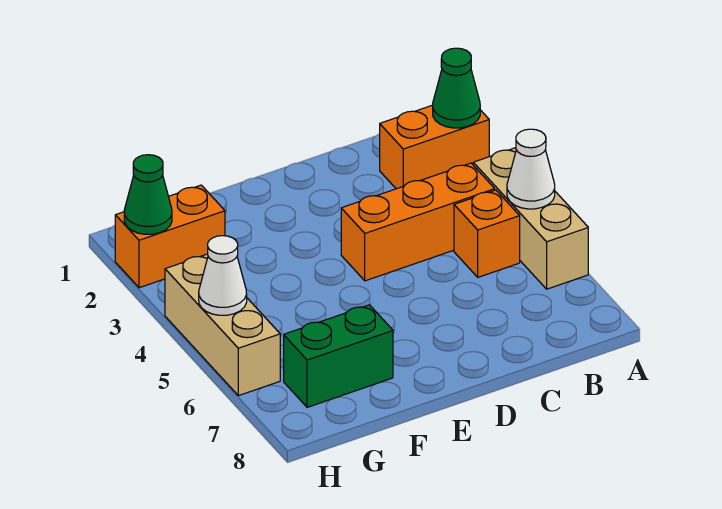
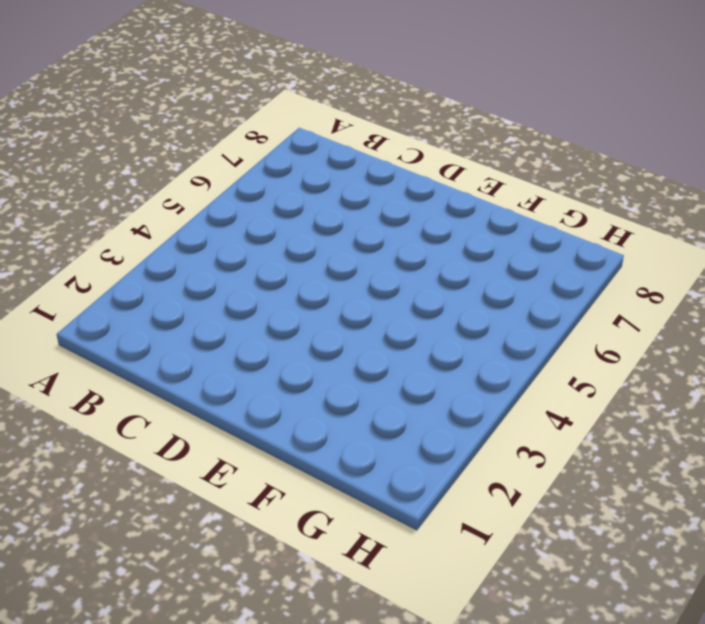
none -> orange 1x2 brick [380,105,489,189]
none -> tan 1x3 brick [473,148,588,289]

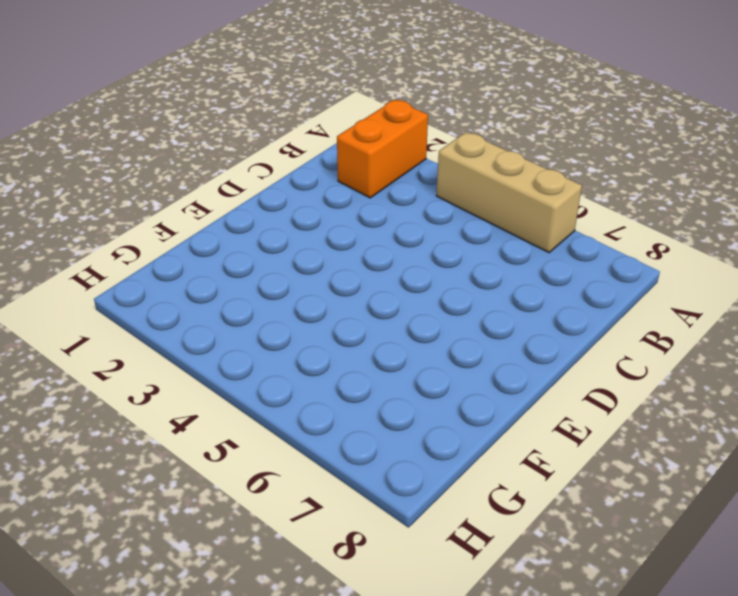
none -> orange 1x3 brick [341,163,495,281]
none -> orange 1x1 brick [454,190,520,277]

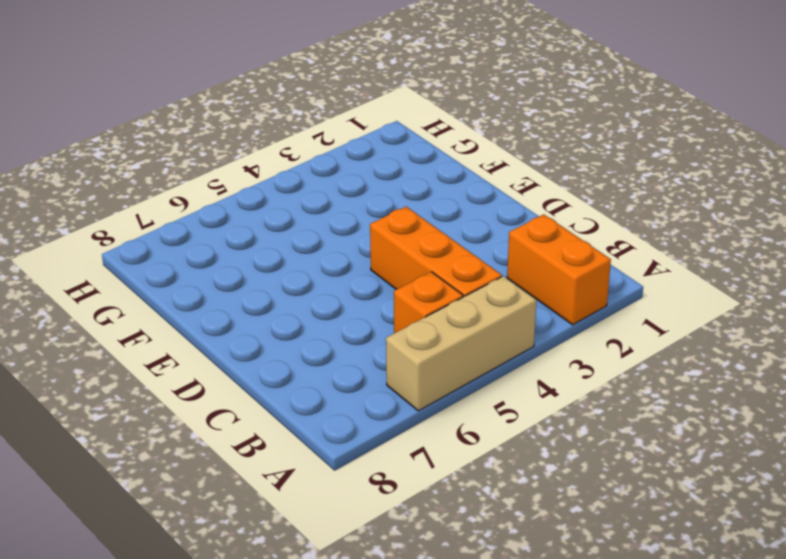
none -> green 1x2 brick [284,305,393,407]
none -> orange 1x2 brick [115,185,225,288]

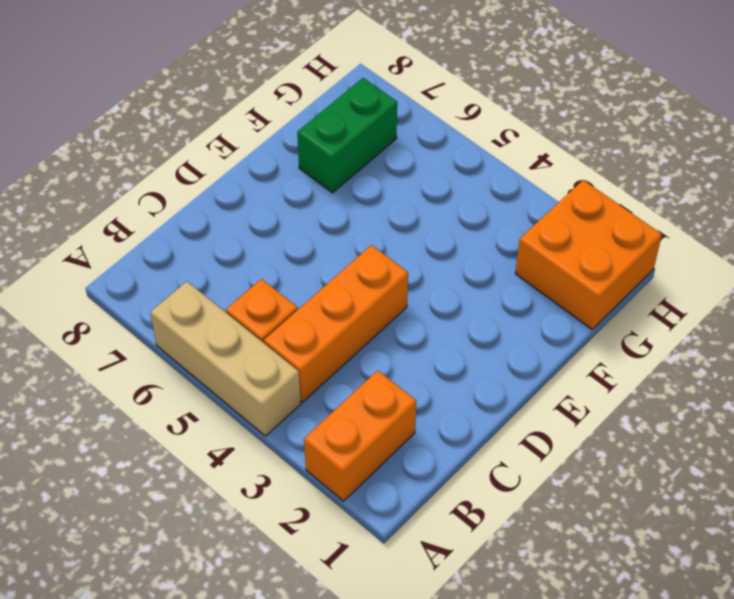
orange 2x2 brick [515,180,662,329] -> orange 1x2 brick [115,185,225,288]
none -> tan 1x3 brick [165,254,280,396]
none -> green 1x1 cone [433,48,480,128]

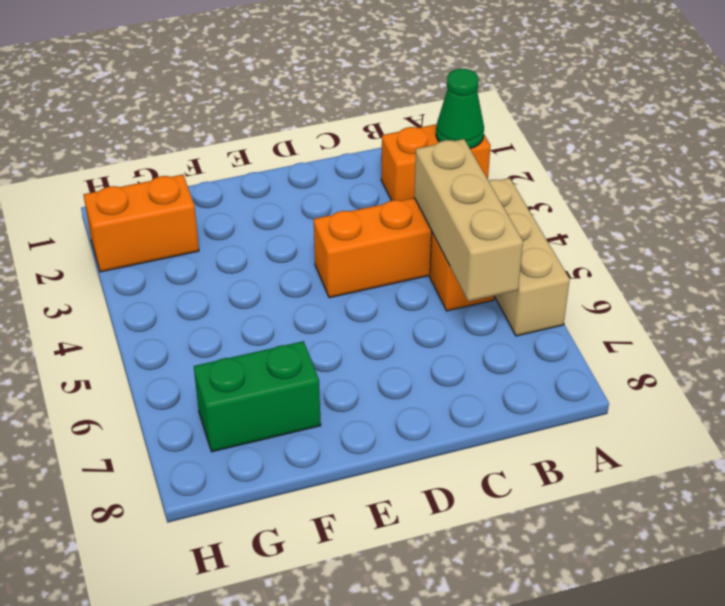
tan 1x3 brick [414,139,523,301] -> tan 1x3 brick moved to [165,254,280,396]
none -> white 1x1 cone [507,129,555,209]
none -> green 1x1 cone [124,155,172,234]

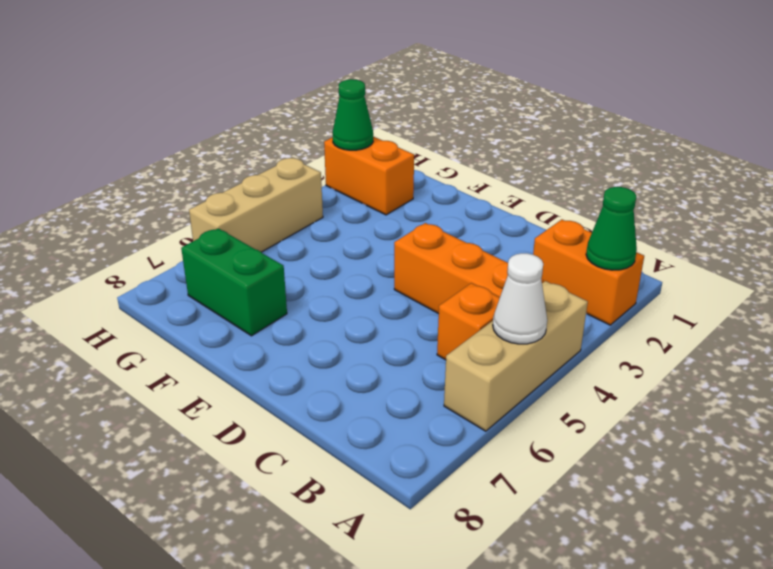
none -> white 1x1 cone [199,236,247,315]

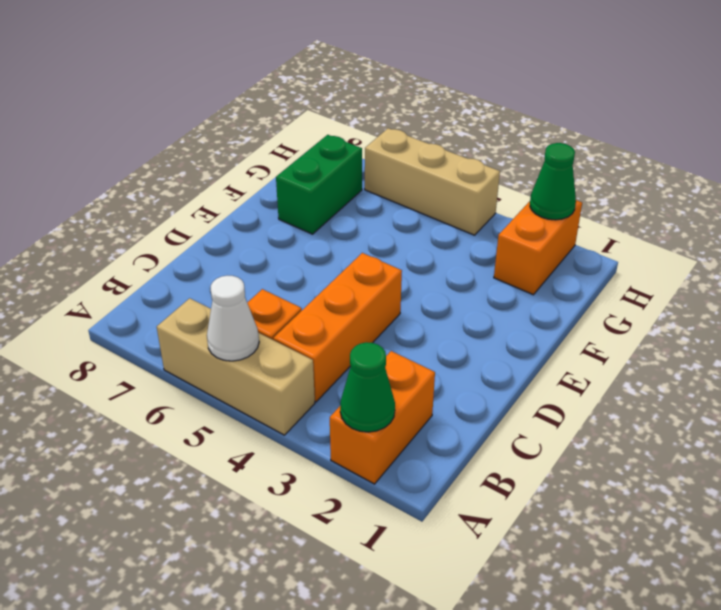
none -> white 1x1 cone [199,236,247,315]

